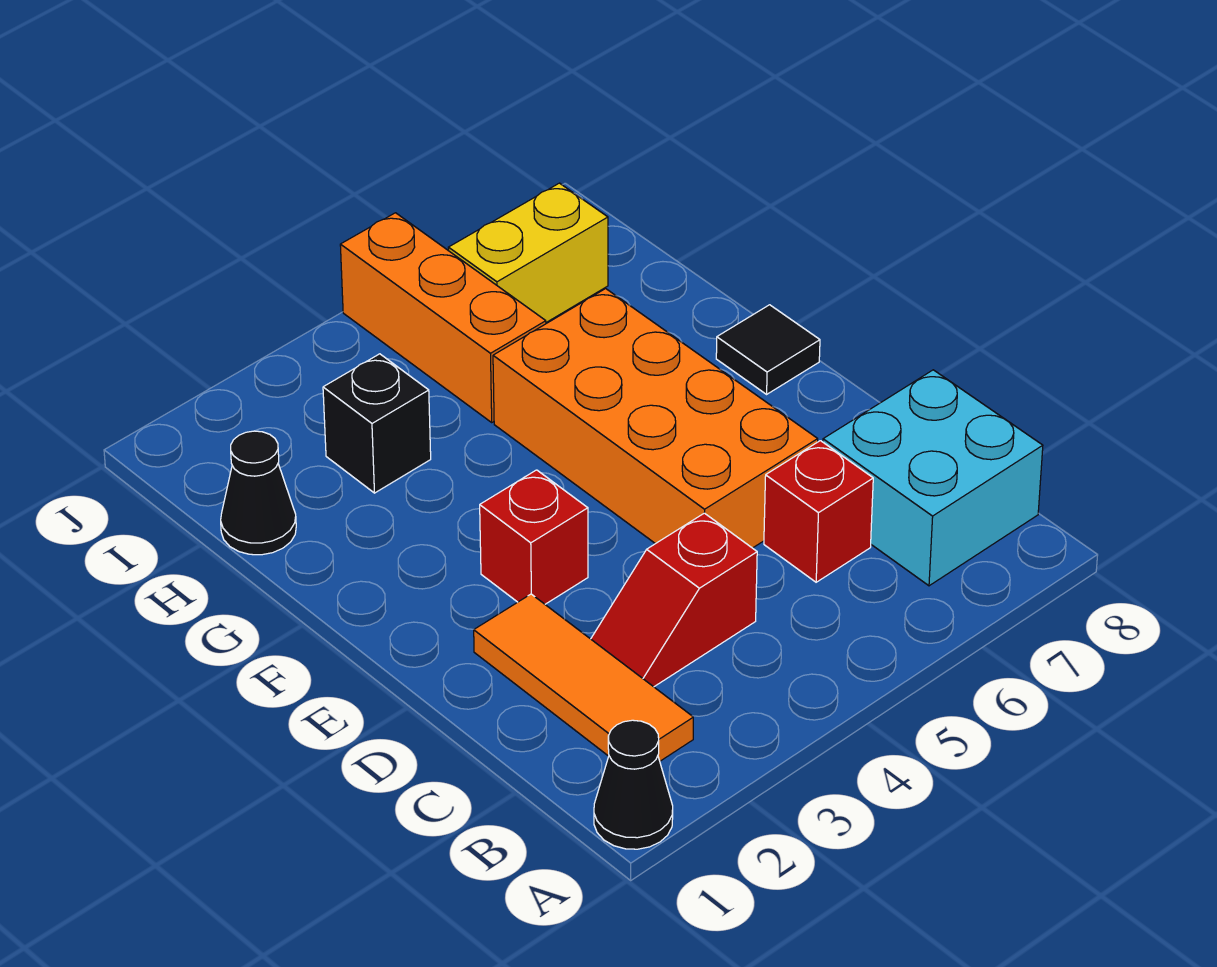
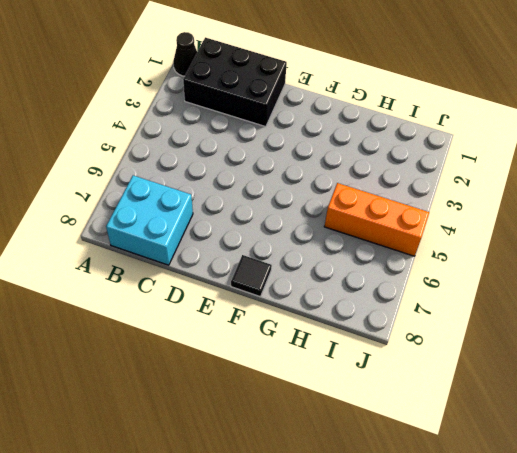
black 2x3 brick [183,37,287,127] -> orange 1x3 tile [474,594,693,761]
none -> red 1x2 slope [591,513,757,687]
none -> red 1x1 brick [764,441,873,582]
none -> orange 2x4 brick [493,289,818,548]

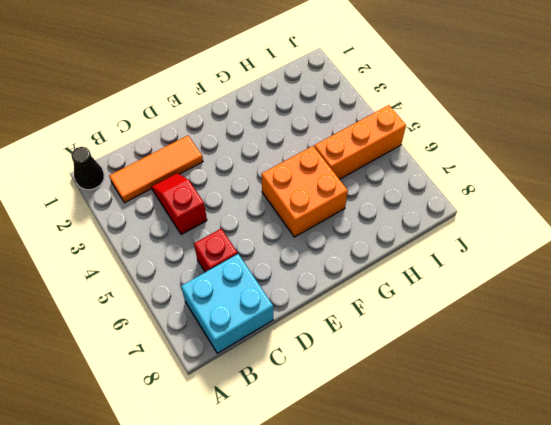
orange 2x2 brick [261,146,348,237] -> orange 2x4 brick [493,289,818,548]
none -> red 1x1 brick [480,470,588,604]
none -> black 1x1 tile [716,305,820,394]
none -> black 1x1 cone [221,431,296,555]

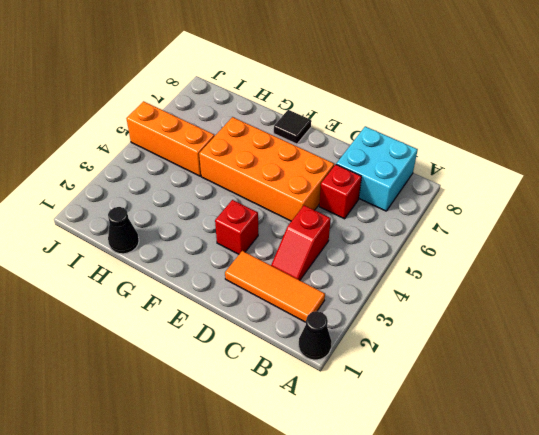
none -> black 1x1 brick [323,354,431,493]
none -> yellow 1x2 brick [448,183,608,322]

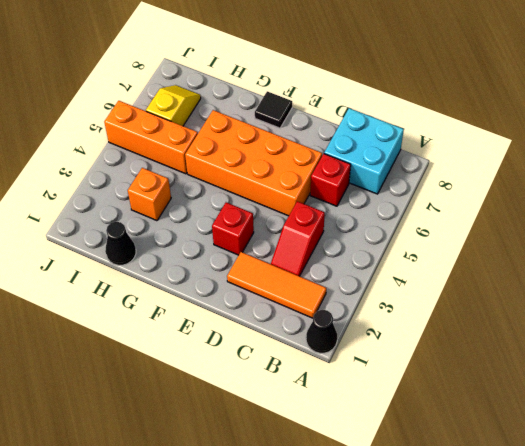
orange 1x1 brick [128,168,171,221] -> black 1x1 brick [323,354,431,493]
yellow 1x2 slope [146,85,201,126] -> yellow 1x2 brick [448,183,608,322]

